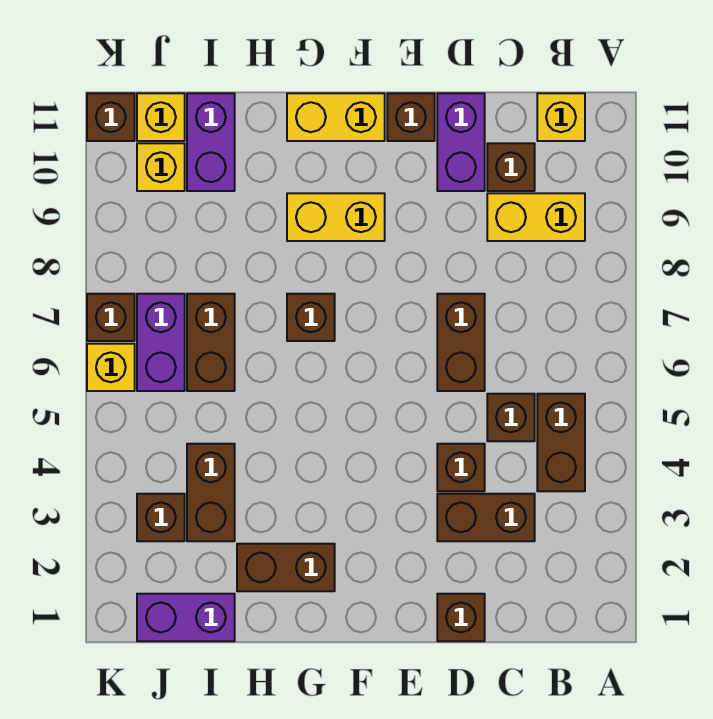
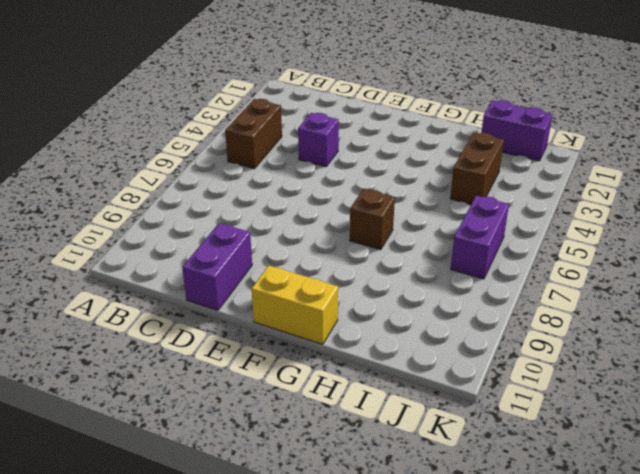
purple 1x1 brick [298,113,339,167] -> brown 1x1 brick [437,444,485,491]
none -> yellow 1x2 brick [487,193,585,241]
none -> yellow 1x1 brick [537,93,585,141]
none -> brown 1x2 brick [437,494,535,541]

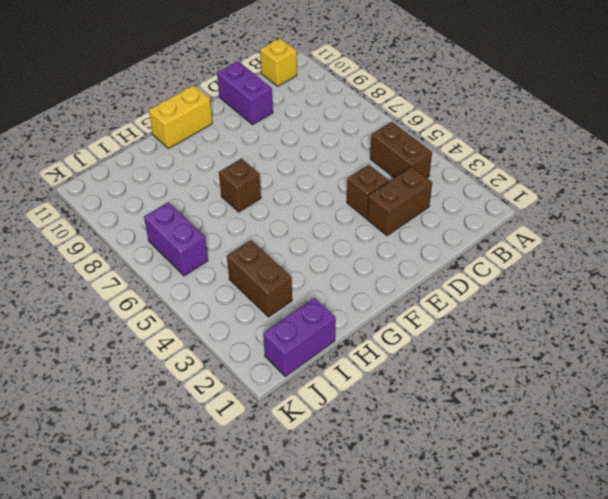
none -> yellow 1x2 brick [487,193,585,241]
none -> brown 1x1 brick [487,394,535,441]
none -> brown 1x1 brick [487,143,535,191]

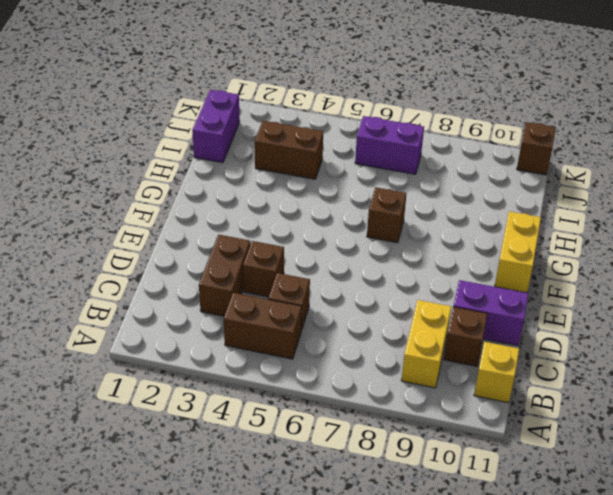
none -> brown 1x1 brick [437,594,485,641]
none -> brown 1x2 brick [437,294,485,391]
none -> brown 1x1 brick [387,93,435,141]

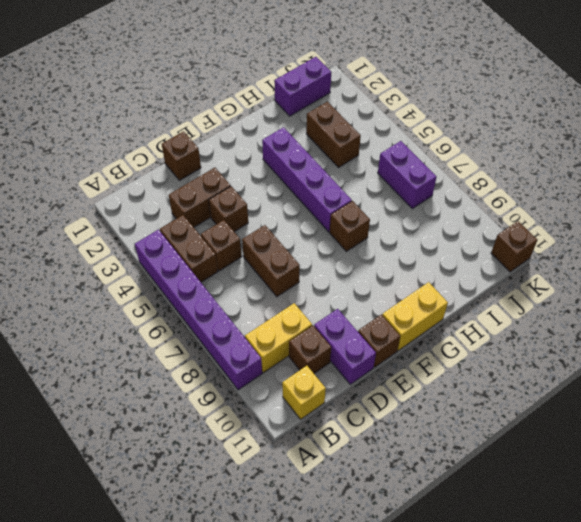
purple 1x6 brick [135,230,262,390] -> none
purple 1x4 brick [262,127,352,232] -> none
none -> yellow 1x2 brick [287,193,385,241]
none -> brown 1x2 brick [237,544,335,591]
none -> brown 1x2 brick [187,294,235,391]

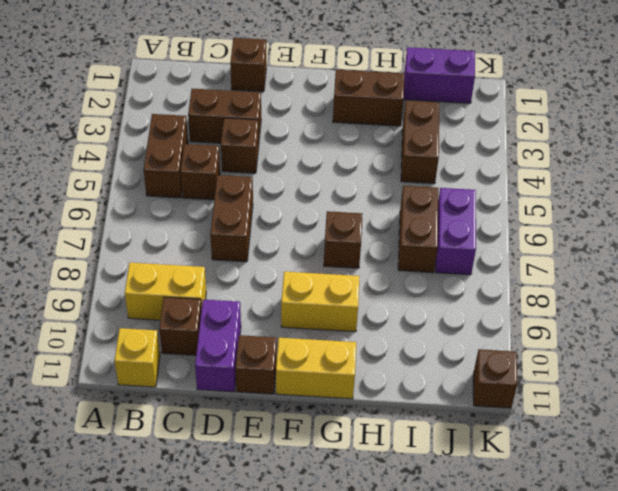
none -> purple 1x2 brick [187,93,235,191]
none -> brown 1x1 brick [137,494,185,541]
none -> yellow 1x1 brick [137,143,185,191]

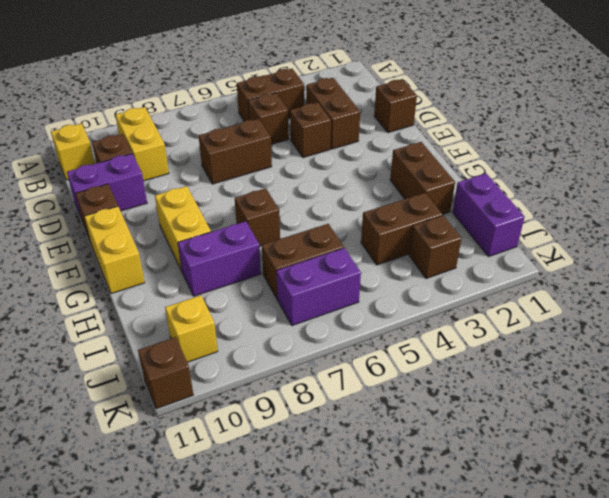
purple 1x2 brick [178,221,261,296] -> purple 1x2 brick moved to [187,93,235,191]
none -> yellow 1x1 brick [137,93,185,141]
none -> yellow 1x1 brick [87,344,135,391]
none -> brown 1x1 brick [87,294,135,341]

